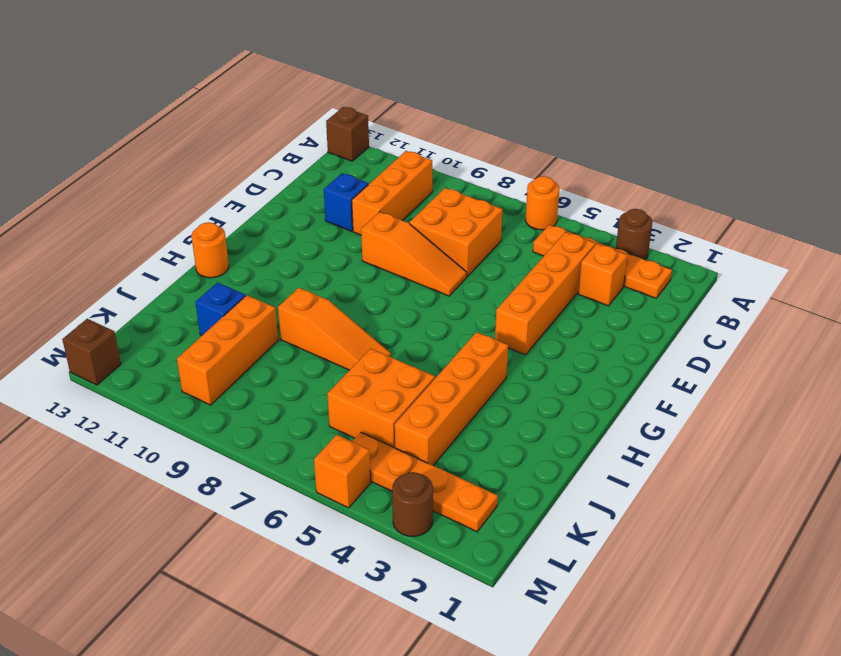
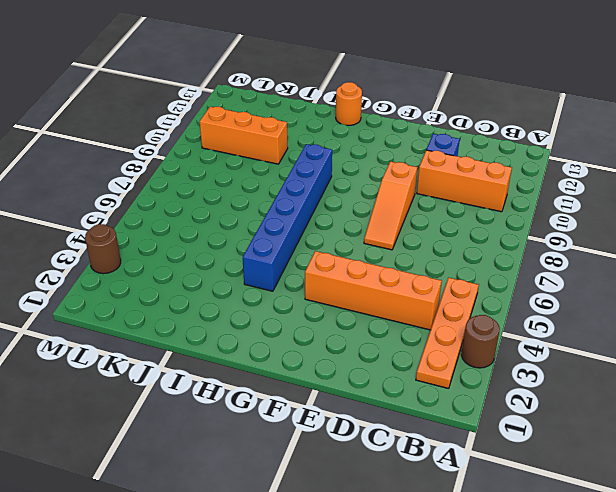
blue 1x6 brick [243,144,332,291] -> orange 1x4 brick [395,332,508,465]
none -> orange 1x1 round brick [525,176,559,230]
none -> brown 1x1 brick [326,107,369,161]
none -> orange 1x1 brick [578,244,627,306]

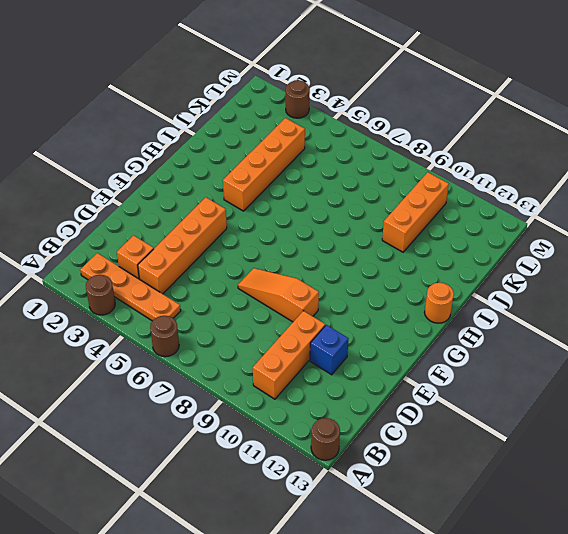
brown 1x1 round brick [150,316,179,357] -> orange 1x1 round brick [525,176,559,230]
brown 1x1 round brick [311,418,340,460] -> brown 1x1 brick [326,107,369,161]
none -> orange 2x2 brick [410,188,502,277]
none -> orange 1x3 slope [278,288,391,370]
none -> orange 2x2 brick [327,349,435,448]

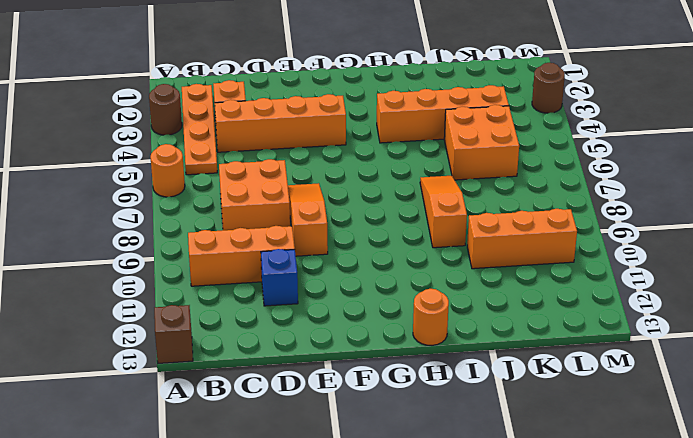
none -> blue 1x1 brick [195,283,245,335]
none -> orange 1x4 plate [352,432,498,532]
none -> orange 1x1 brick [314,435,371,508]

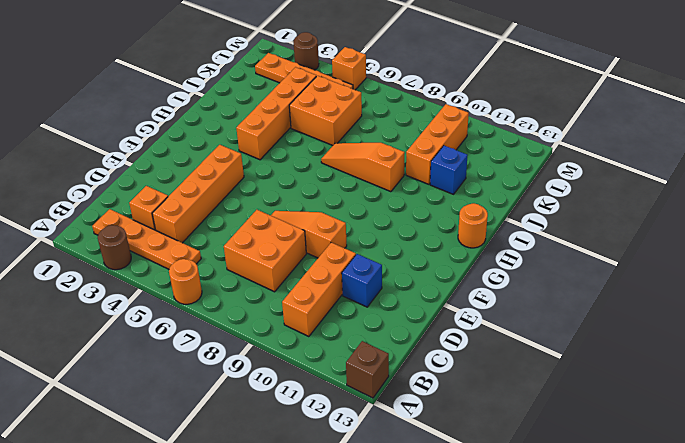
none -> brown 1x1 brick [62,319,121,385]

